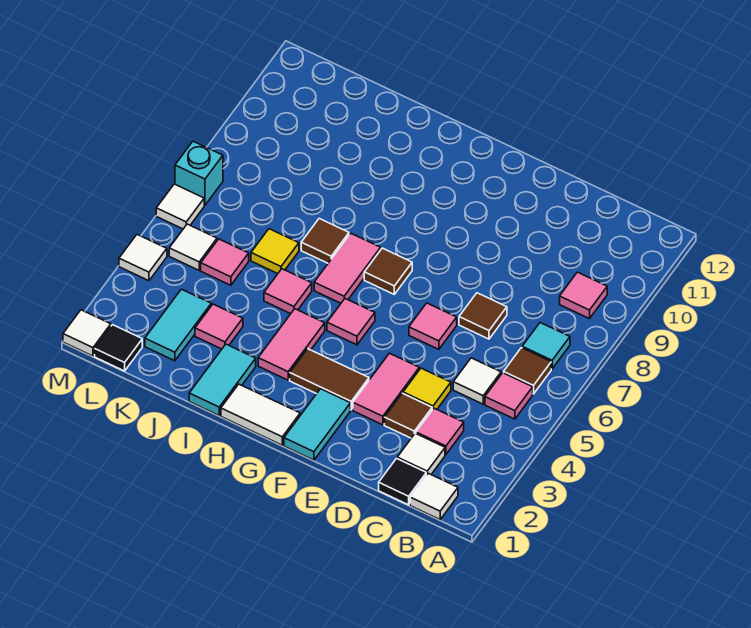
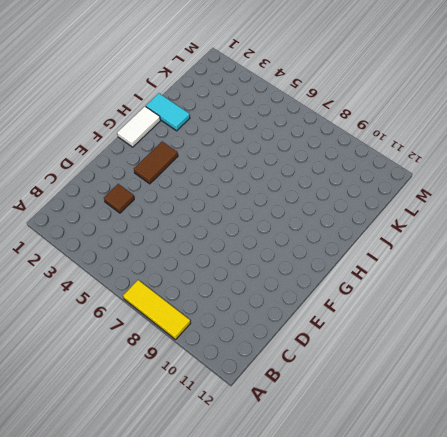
yellow 1x3 tile [123,280,190,340] -> none
none -> white 1x1 tile [410,473,458,520]
none -> pink 1x1 tile [485,373,533,419]
none -> brown 1x1 tile [504,348,551,394]
none -> cyan 1x1 tile [522,323,570,369]

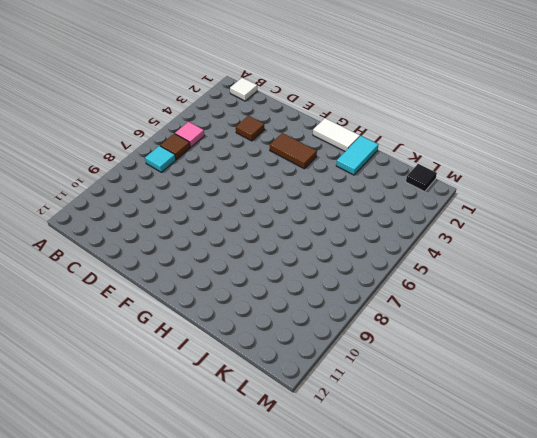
none -> pink 1x1 tile [560,272,607,319]
none -> black 1x1 tile [379,459,426,505]
none -> white 1x1 tile [397,433,445,475]
none -> pink 1x1 tile [416,408,464,454]

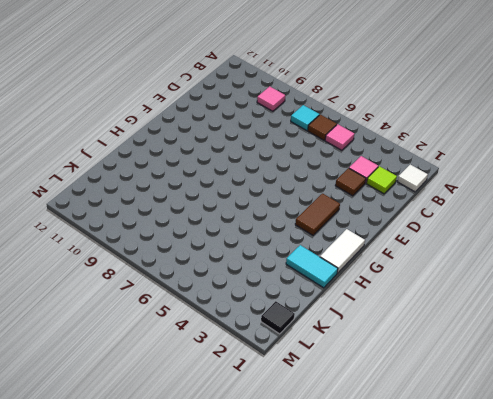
lime 1x1 tile [367,166,397,194] -> white 1x1 tile [397,433,445,475]
none -> black 1x1 tile [379,459,426,505]
none -> white 1x1 tile [453,358,501,404]
none -> yellow 1x1 tile [403,368,451,410]
none -> brown 1x1 tile [459,293,507,339]

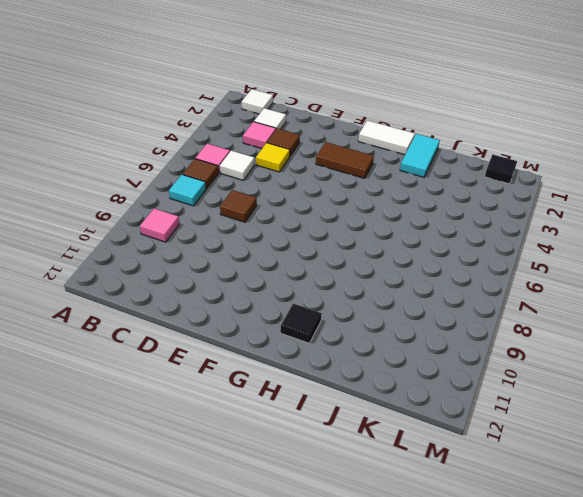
black 1x1 tile [280,304,322,343] -> black 1x1 tile moved to [379,459,426,505]
none -> pink 1x2 tile [353,353,419,425]
none -> pink 1x1 tile [409,303,457,349]
none -> cyan 1x2 tile [284,389,350,460]
none -> pink 1x1 tile [327,299,375,345]

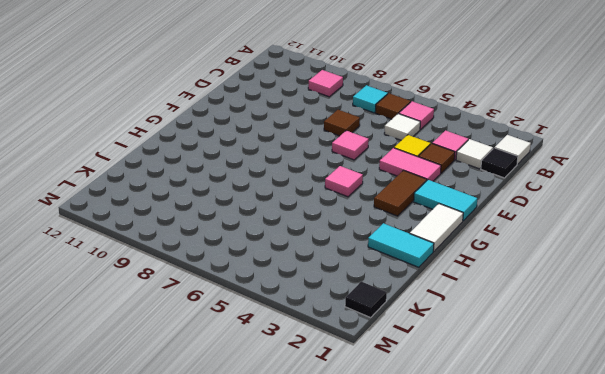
none -> brown 1x1 tile [364,248,412,294]
none -> pink 1x2 tile [258,309,325,380]
none -> pink 1x2 tile [314,233,381,303]
none -> pink 1x1 tile [264,269,312,314]

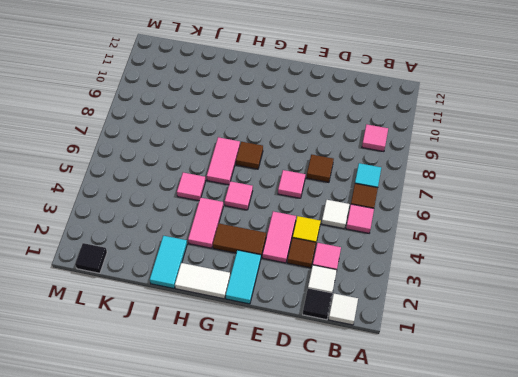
none -> brown 1x1 tile [301,219,349,263]
none -> pink 1x1 tile [195,304,243,349]
none -> yellow 1x1 tile [251,229,299,274]
none -> cyan 1x2 tile [145,289,211,361]

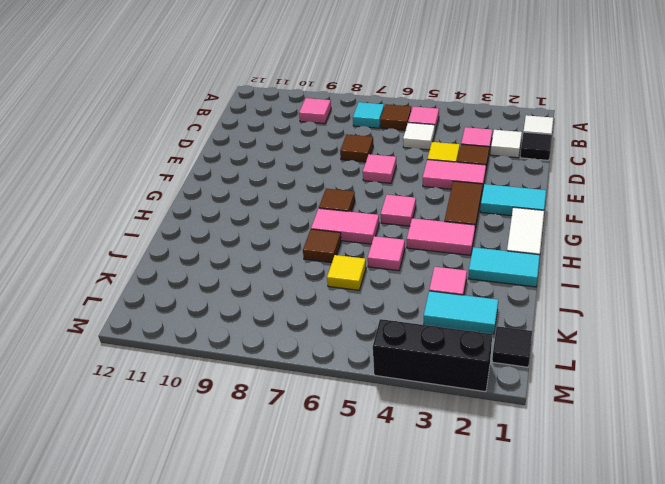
black 1x3 brick [373,319,492,392] -> white 1x1 tile [119,235,167,281]
none -> pink 1x1 tile [201,239,249,285]
none -> white 1x1 tile [169,224,217,270]
none -> white 1x1 tile [63,310,111,356]
none -> white 1x1 tile [156,184,204,229]

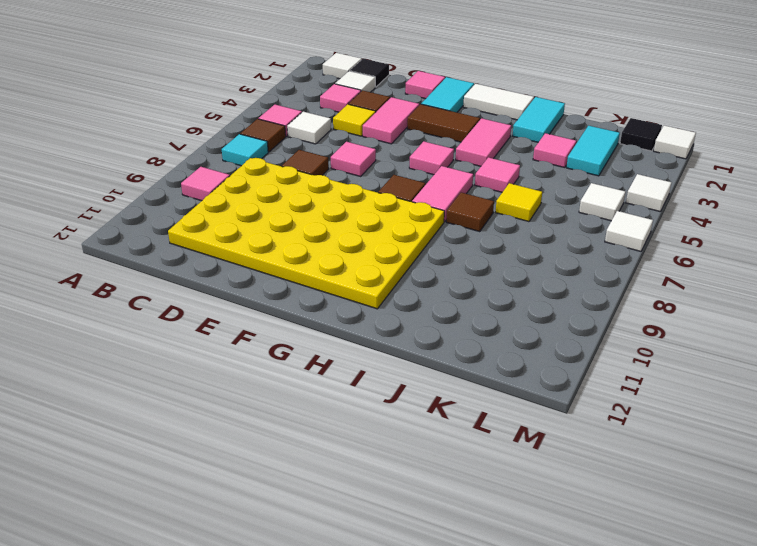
yellow 4x6 plate [168,158,444,309] -> none
pink 1x1 tile [405,71,445,99] -> pink 1x1 tile moved to [201,239,249,285]
none -> cyan 1x1 brick [175,141,223,205]

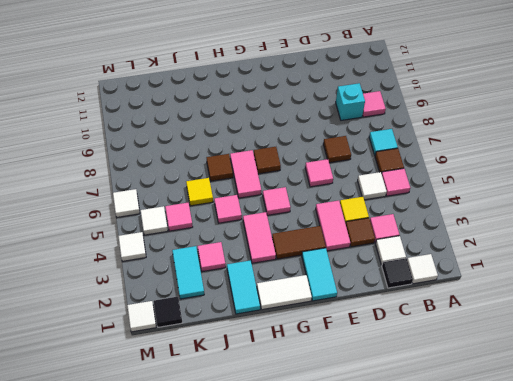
cyan 1x1 brick [336,83,365,120] -> cyan 1x1 brick moved to [175,141,223,205]

